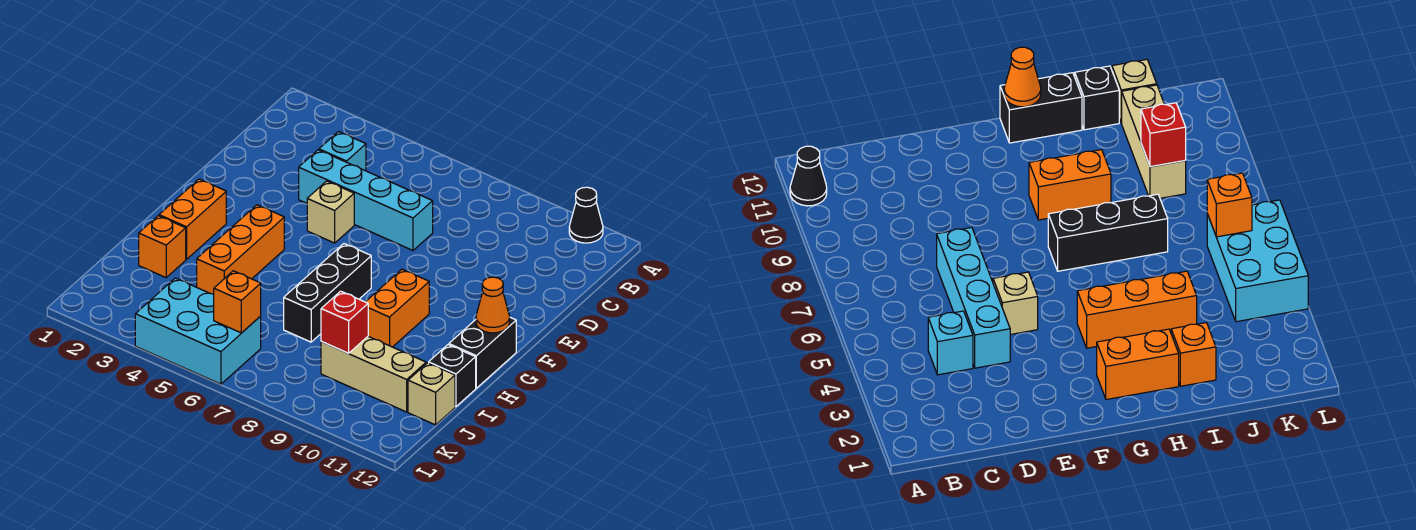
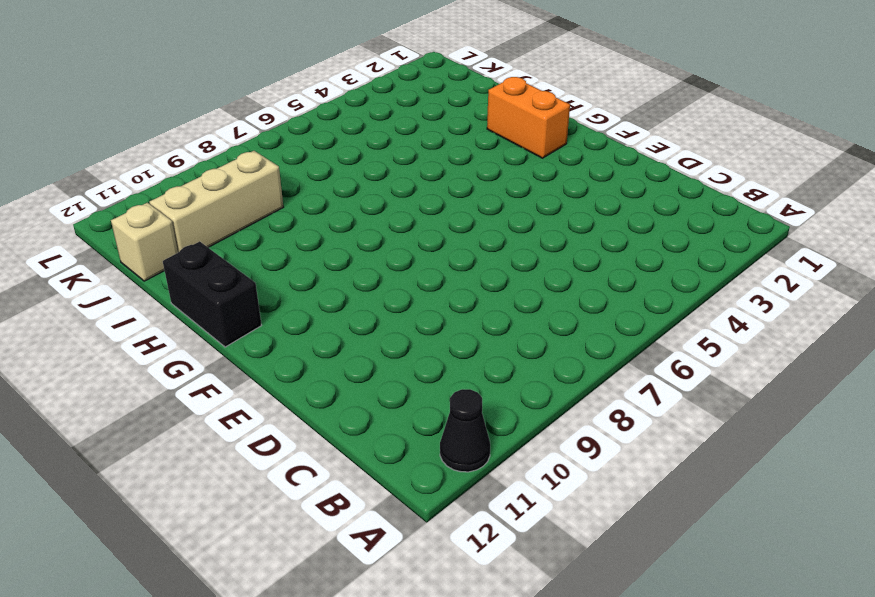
none -> cyan 1x1 brick [319,132,366,171]
none -> cyan 1x4 brick [299,150,433,250]
none -> tan 1x1 brick [307,181,354,243]

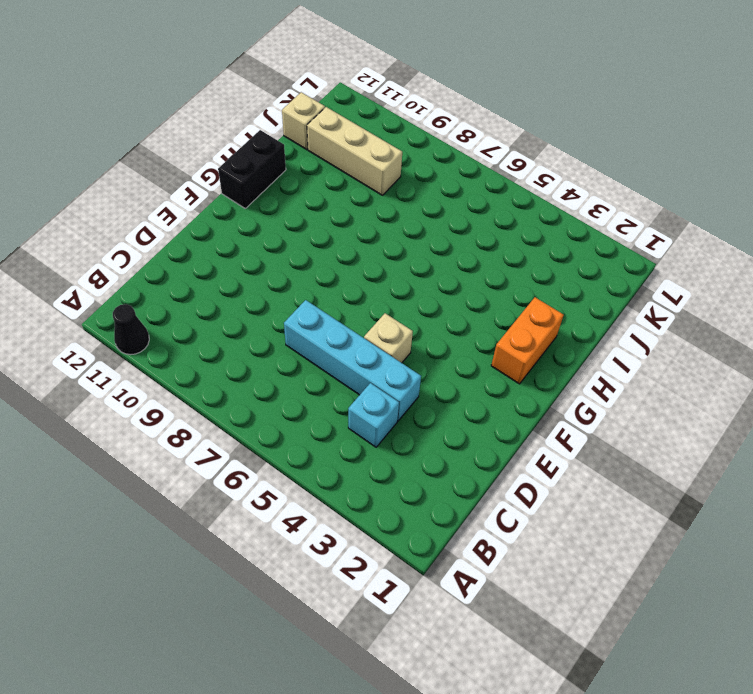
none -> orange 1x3 brick [197,205,284,294]
none -> black 1x3 brick [284,244,371,342]
none -> orange 1x2 brick [366,269,429,347]

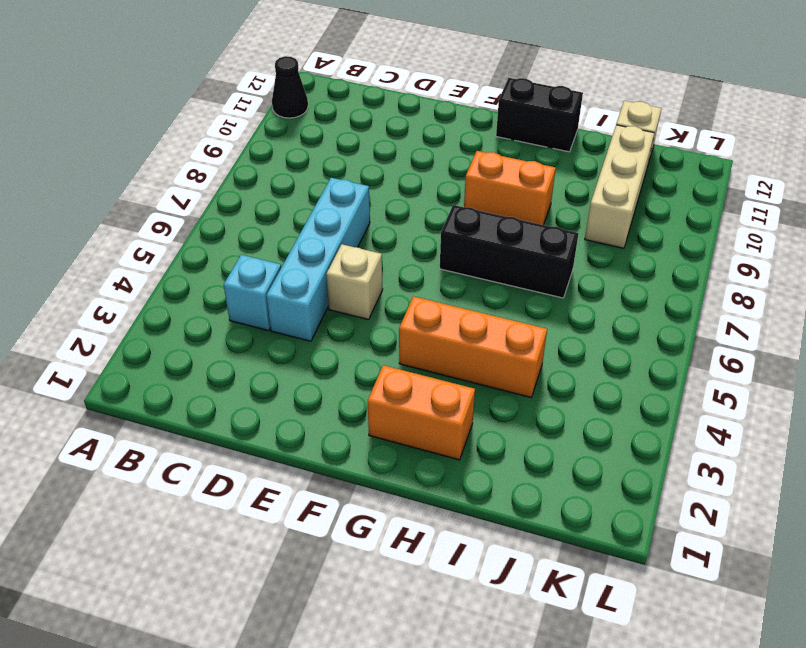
none -> orange 1x1 brick [139,216,186,278]
none -> black 1x1 brick [429,345,476,407]
none -> cyan 2x3 brick [135,278,261,384]

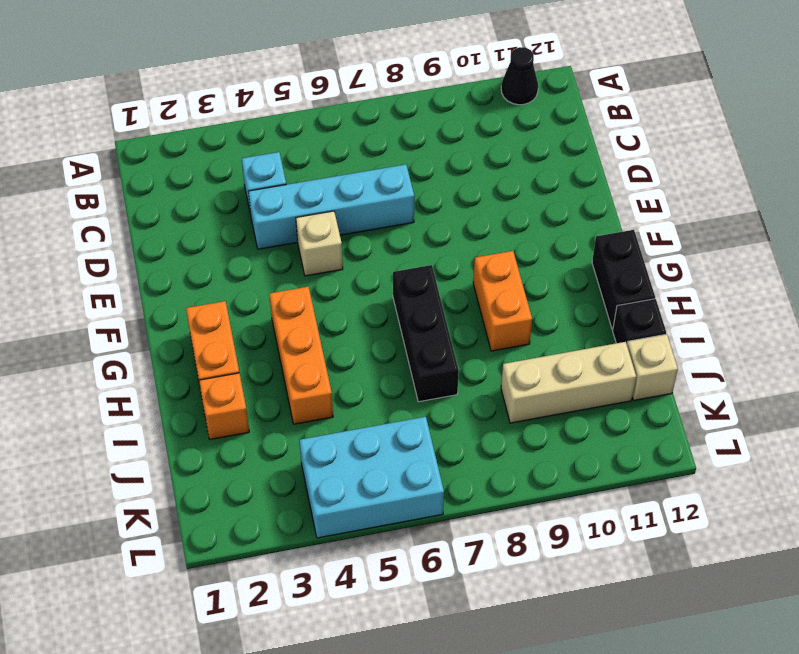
none -> orange 1x1 cone [476,277,510,333]
none -> red 1x1 brick [321,291,368,353]
none -> orange 1x1 brick [214,271,261,333]

